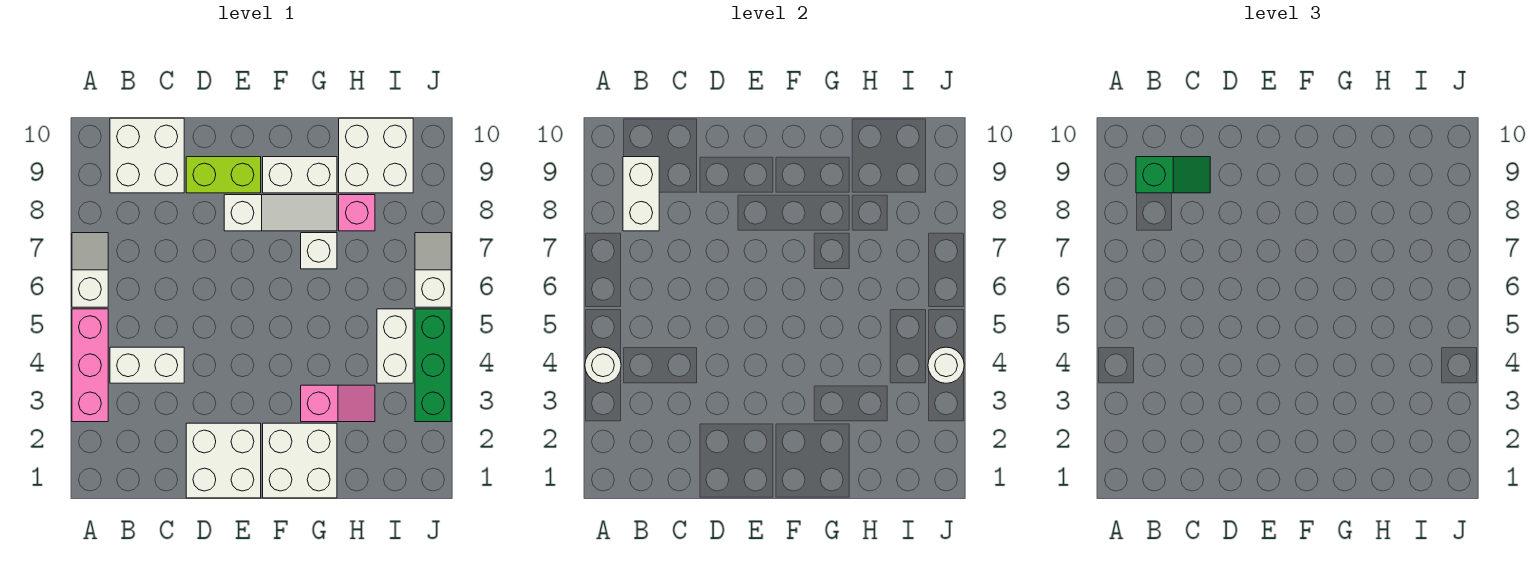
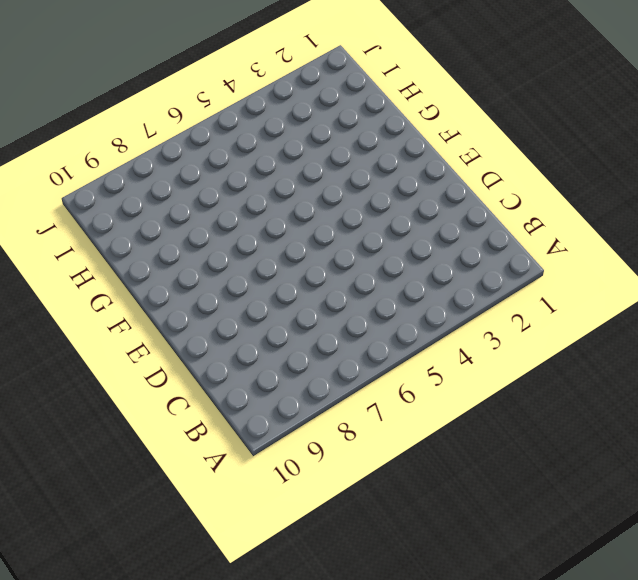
none -> pink 1x3 brick [72,309,108,422]
none -> white 1x2 slope [72,233,108,307]
none -> white 1x2 brick [110,347,184,383]

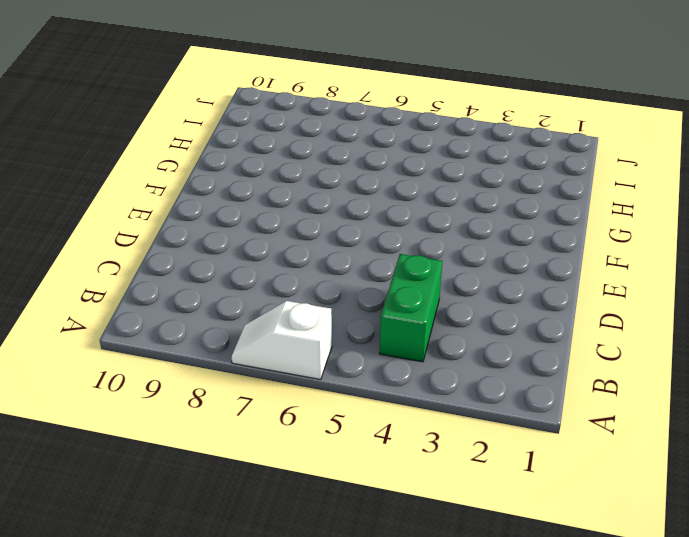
green 1x2 brick [380,254,442,362] -> white 1x2 brick [110,347,184,383]
none -> pink 1x3 brick [72,309,108,422]
none -> white 2x2 brick [110,118,184,193]
none -> white 2x2 brick [186,423,261,498]

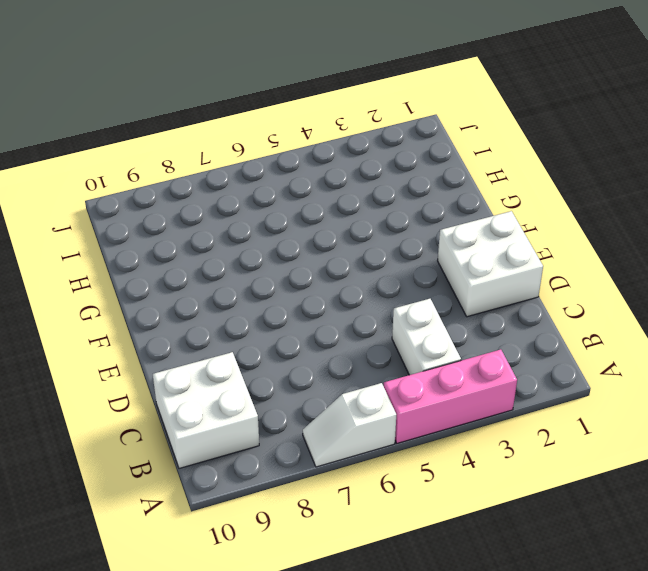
none -> lime 1x2 brick [186,157,261,193]
none -> white 1x3 slope [224,195,337,231]
none -> white 2x2 brick [263,423,337,498]

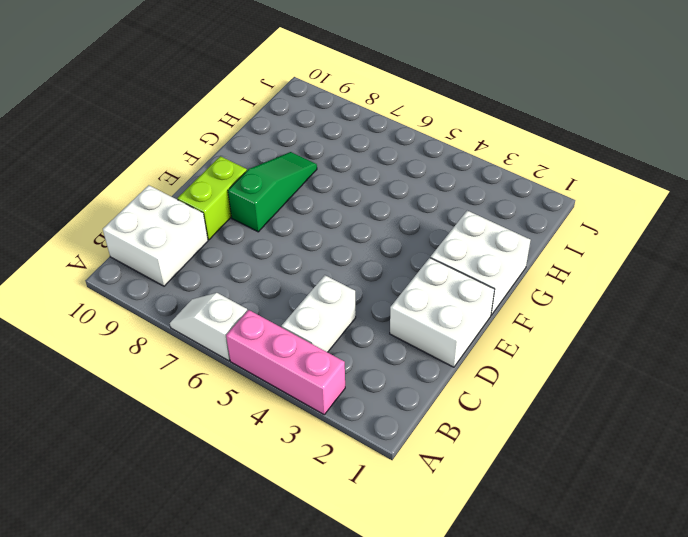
green 1x3 slope [228,152,317,232] -> white 1x3 slope [224,195,337,231]
none -> white 1x2 brick [263,157,337,193]
none -> pink 1x2 slope [301,385,375,422]
none -> white 1x1 brick [301,233,337,269]

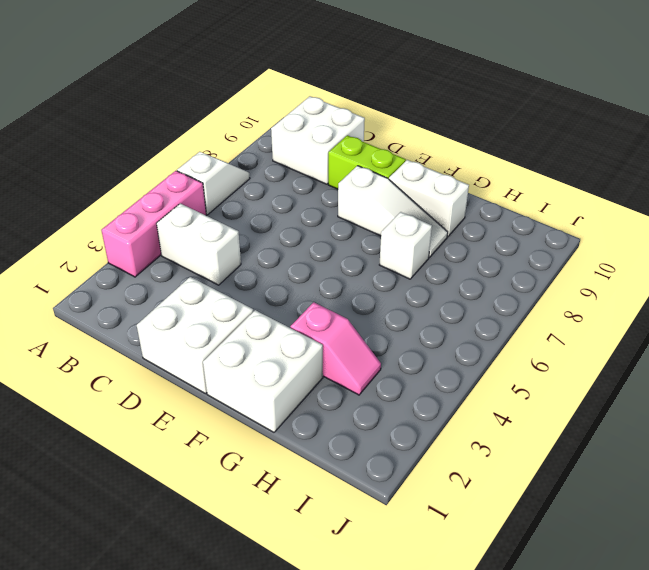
none -> pink 1x1 brick [339,195,375,231]
none -> white 2x2 brick [339,118,413,193]
none -> white 1x2 brick [377,309,413,383]

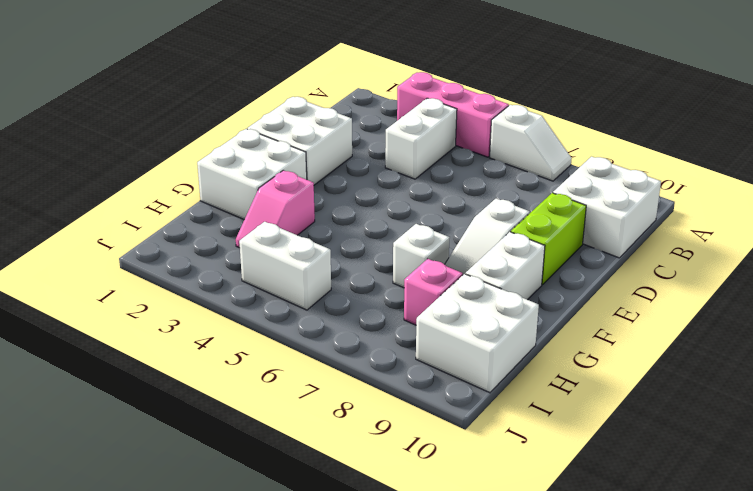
none -> green 1x3 brick [415,309,451,422]
none -> white 1x2 slope [415,233,451,307]
none -> white 1x1 round brick [585,347,621,383]

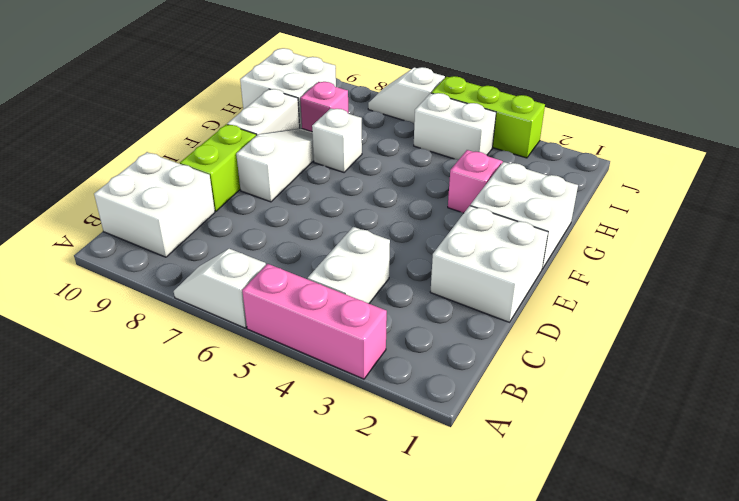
lime 1x3 brick [432,76,545,158] -> green 1x3 brick [415,309,451,422]
none -> white 1x1 round brick [585,347,621,383]
none -> white 1x2 brick [623,157,659,231]
none -> white 1x1 round brick [928,347,964,383]

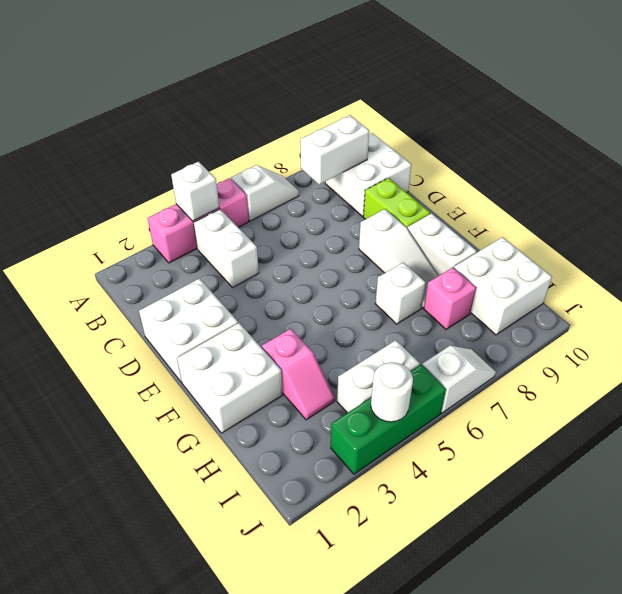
white 1x1 brick [171,162,219,221] -> white 1x1 round brick [585,347,621,383]
none -> green 1x2 slope [1136,157,1210,193]

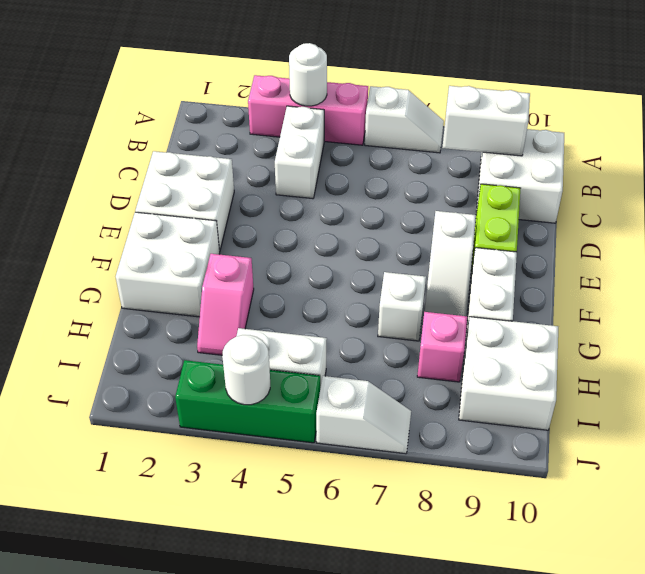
none -> green 1x2 slope [1136,157,1210,193]

